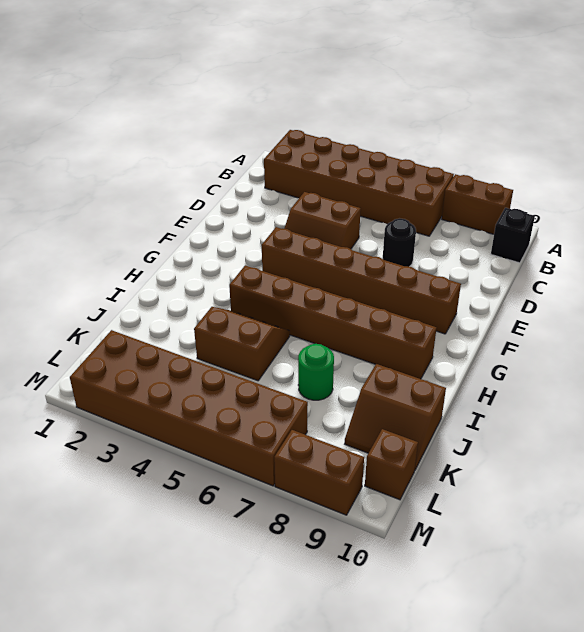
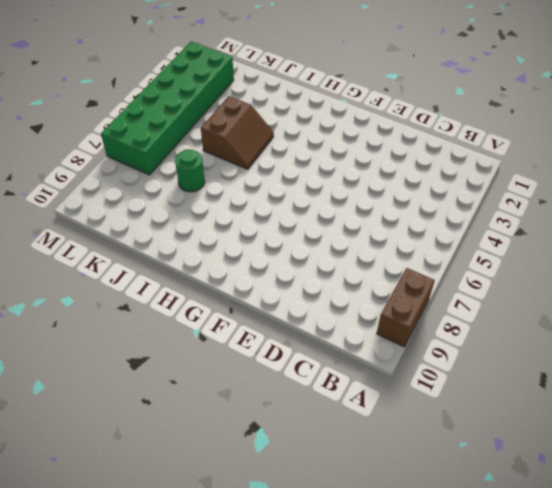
green 2x6 brick [101,42,234,175] -> brown 2x6 brick [70,330,308,486]
none -> brown 2x6 brick [264,130,454,236]
none -> black 1x1 brick [491,208,535,263]
none -> brown 2x2 slope [284,192,361,249]

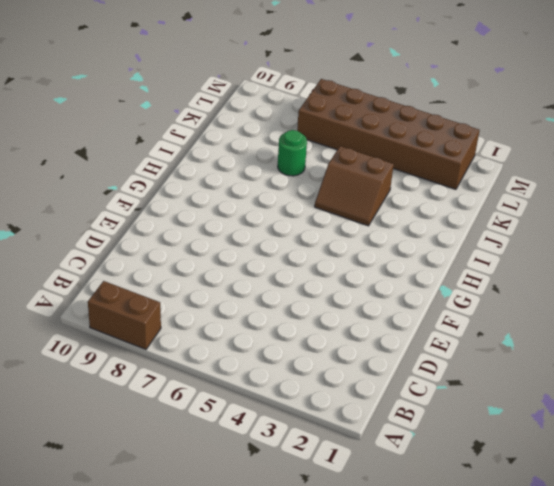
none -> brown 2x6 brick [264,130,454,236]
none -> black 1x1 brick [491,208,535,263]
none -> brown 2x2 slope [284,192,361,249]

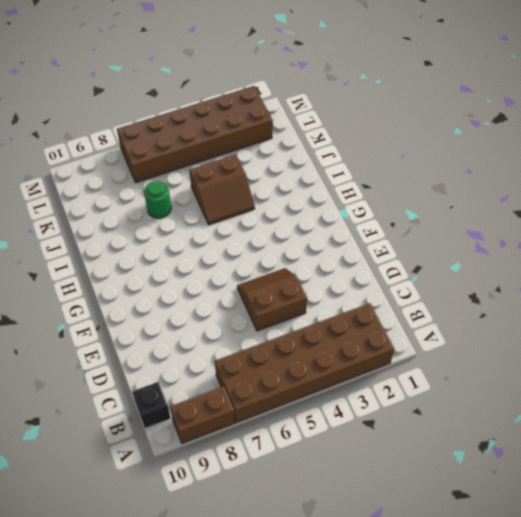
none -> black 1x1 round brick [383,219,416,267]
none -> brown 1x6 brick [262,227,461,334]
none -> brown 1x6 brick [229,265,436,379]

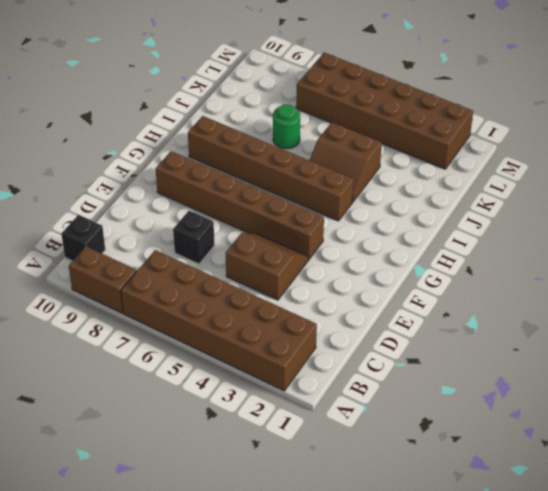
black 1x1 brick [173,211,215,264] -> black 1x1 round brick [383,219,416,267]
none -> brown 2x2 slope [345,364,446,471]
none -> brown 1x1 brick [365,429,418,500]
none -> brown 1x2 brick [274,430,364,515]

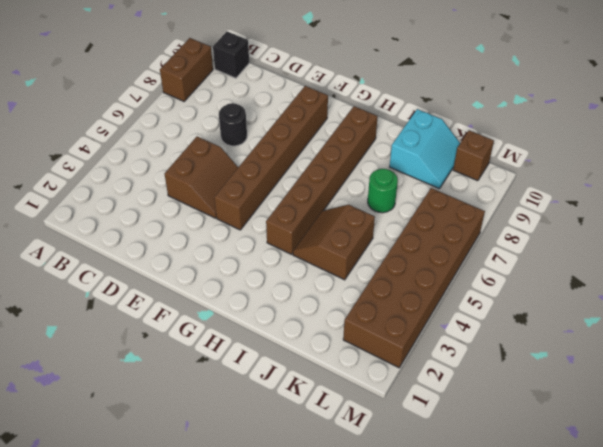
cyan 2x2 slope [390,109,460,189] -> brown 2x2 slope [345,364,446,471]
none -> brown 2x6 brick [264,130,454,236]
none -> brown 1x2 brick [274,430,364,515]

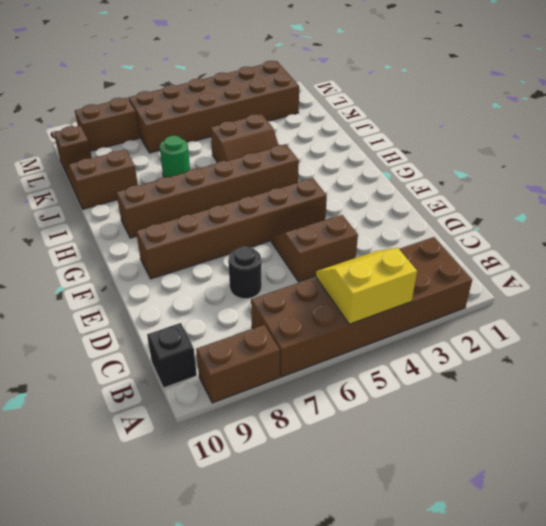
yellow 2x2 slope [316,248,417,324] -> none

